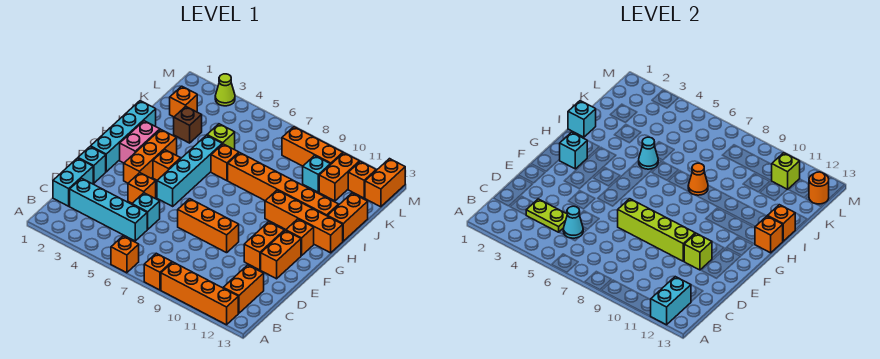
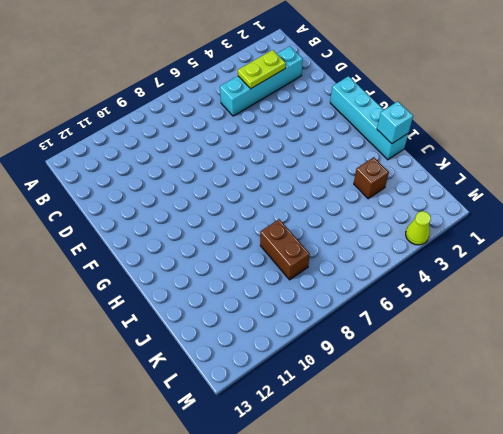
brown 1x2 brick [260,219,310,280] -> none
none -> orange 1x1 brick [111,236,139,273]
none -> orange 1x1 brick [144,253,172,290]
none -> orange 1x4 brick [161,262,238,325]
none -> orange 1x2 brick [223,265,264,313]

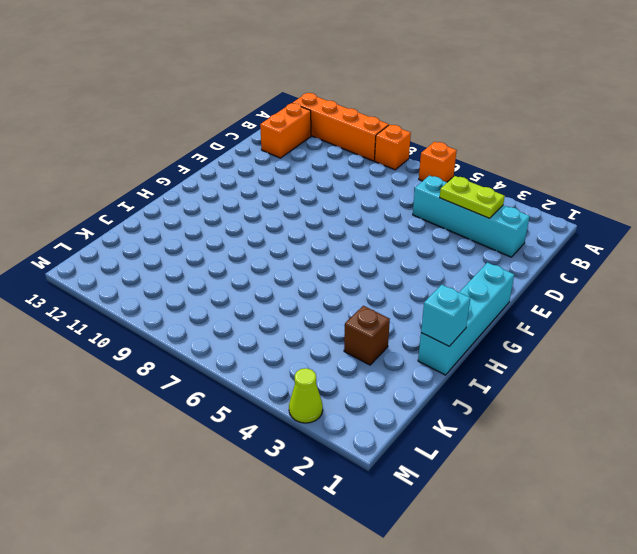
none -> cyan 1x2 brick [53,158,93,206]
none -> cyan 1x1 brick [132,193,160,229]
none -> cyan 1x1 brick [78,147,106,183]
none -> orange 1x1 brick [128,173,156,203]

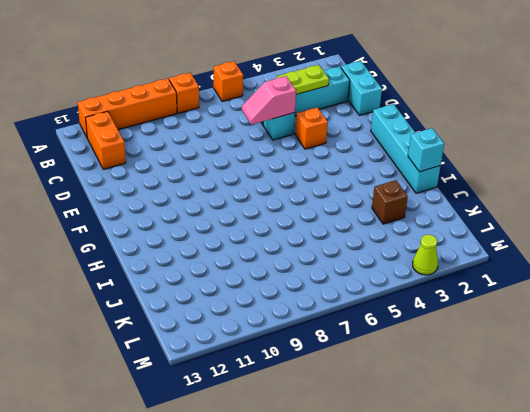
pink 1x2 slope [242,76,296,125] -> none
none -> cyan 1x1 brick [78,147,106,183]
none -> orange 1x3 brick [178,199,239,253]
none -> orange 1x2 brick [244,222,284,270]
none -> orange 1x2 brick [261,230,301,279]

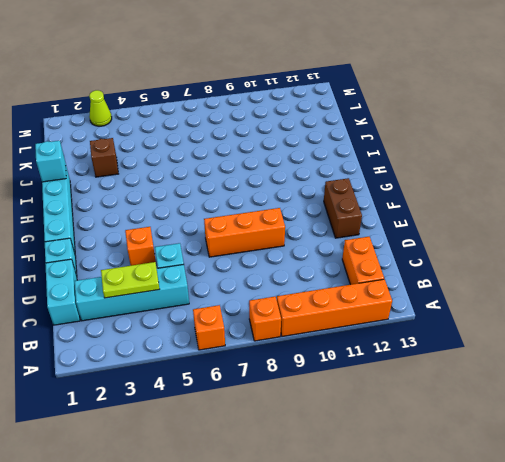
brown 1x2 brick [324,178,362,238] -> orange 1x2 brick [261,230,301,279]
none -> orange 1x2 brick [244,222,284,270]
none -> orange 1x3 brick [124,129,177,183]
none -> cyan 1x4 brick [157,135,222,206]
none -> pink 1x2 brick [120,121,160,163]

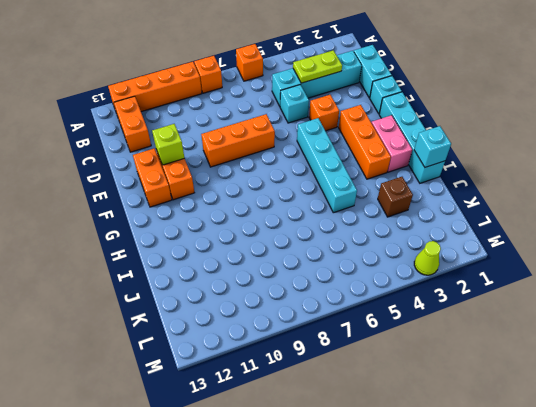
none -> orange 1x1 brick [153,150,181,180]
none -> orange 1x1 brick [286,219,314,256]
none -> orange 1x4 brick [265,190,343,253]
none -> orange 1x1 brick [211,144,239,181]

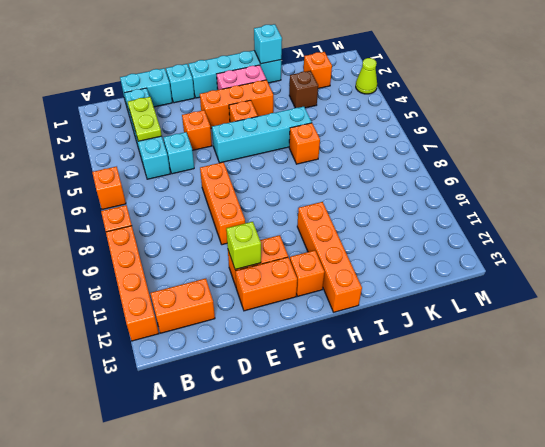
none -> orange 1x6 brick [228,153,339,216]
none -> orange 1x2 brick [328,193,368,241]
none -> lime 1x1 brick [207,124,235,150]
none -> cyan 1x1 brick [303,156,330,192]

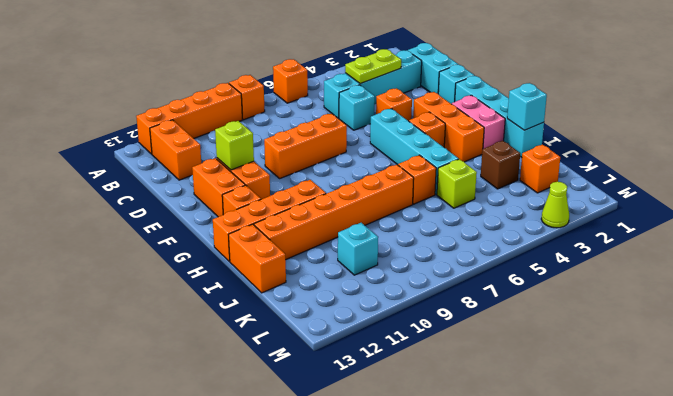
none -> orange 1x2 brick [319,153,360,201]
none -> orange 1x3 brick [282,127,343,166]
none -> orange 1x1 brick [348,161,376,198]
none -> orange 1x2 brick [365,159,405,207]

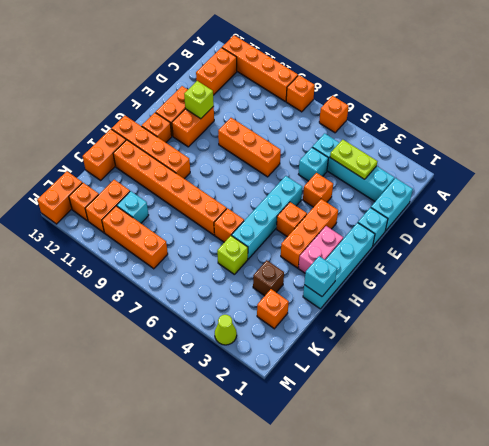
none -> cyan 1x2 brick [651,277,691,325]
none -> cyan 1x1 cone [563,206,583,238]
none -> lime 1x4 brick [618,199,695,261]
none -> cyan 1x1 brick [559,132,587,169]

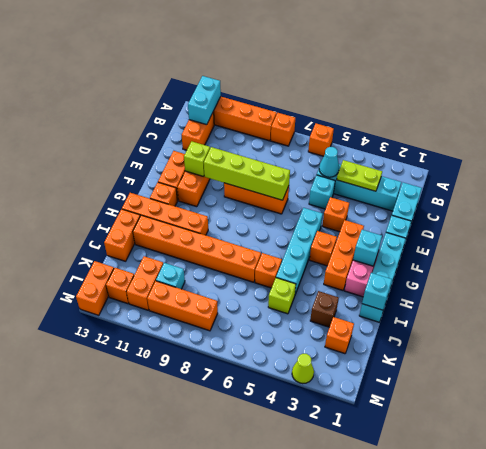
none -> orange 1x1 brick [755,216,783,253]
none -> cyan 1x1 cone [639,137,658,169]
none -> orange 1x1 cone [688,163,708,195]
none -> orange 1x1 brick [768,205,795,241]

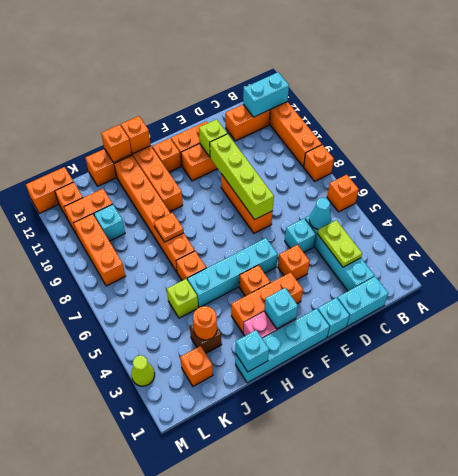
orange 1x1 plate [154,213,184,242] -> orange 1x1 cone [688,163,708,195]
orange 1x1 round brick [193,306,217,340] -> orange 1x1 round brick moved to [809,172,829,204]
none -> cyan 1x1 cone [639,137,658,169]
none -> lime 1x1 brick [771,153,800,189]

